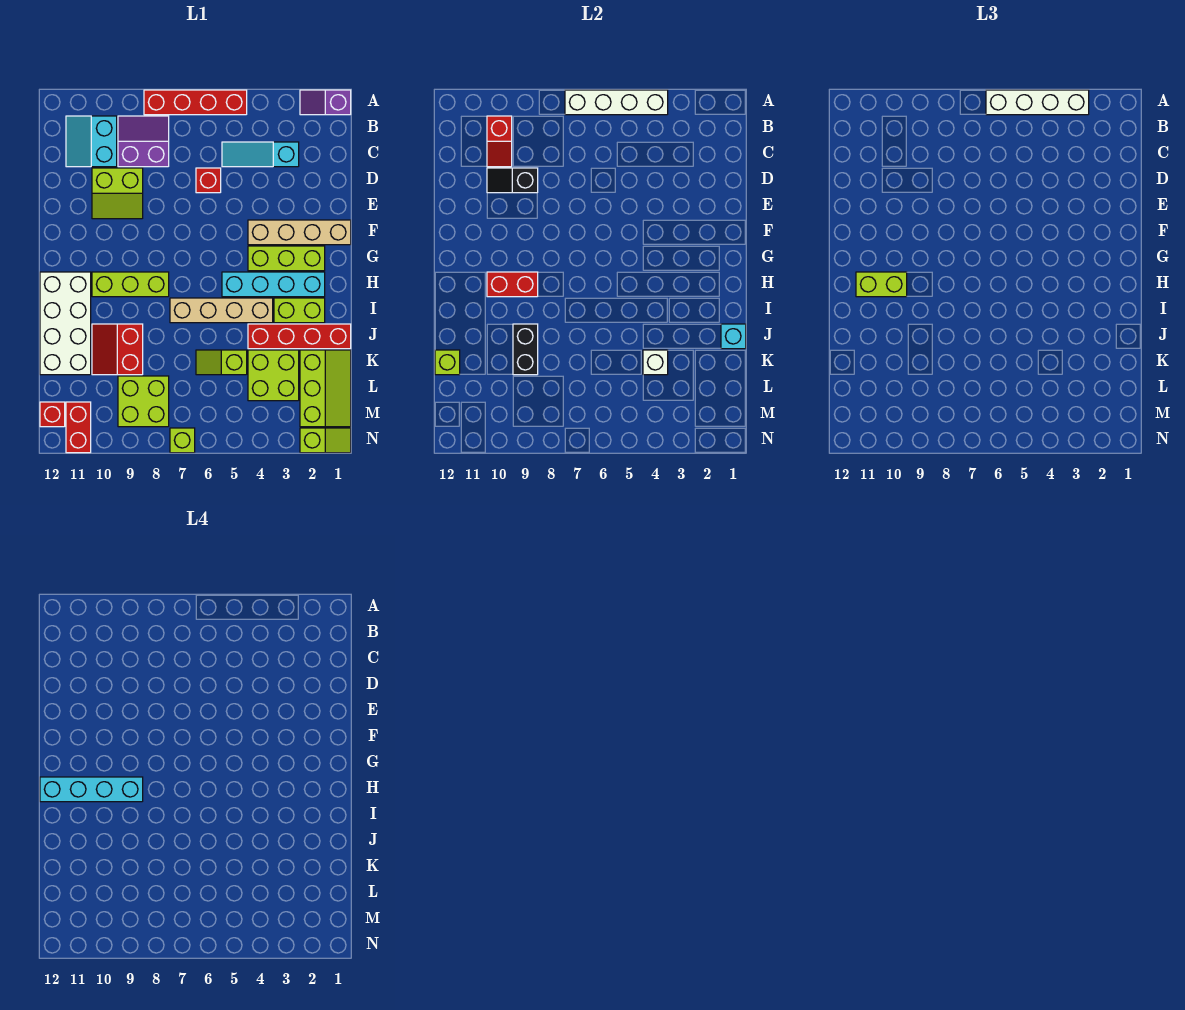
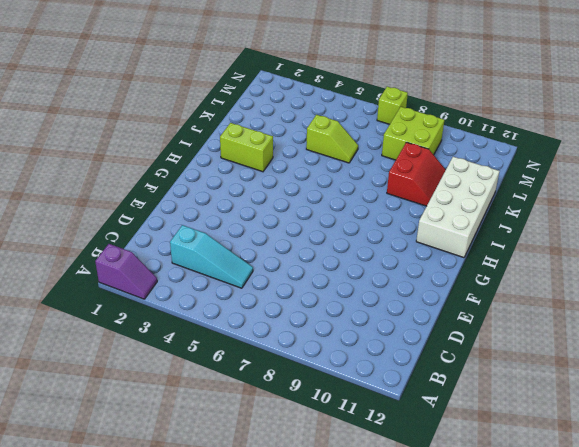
none -> red 1x4 brick [144,90,247,115]
none -> purple 2x2 slope [118,116,169,167]
none -> cyan 2x2 slope [66,116,117,167]
none -> red 1x1 brick [196,168,221,193]

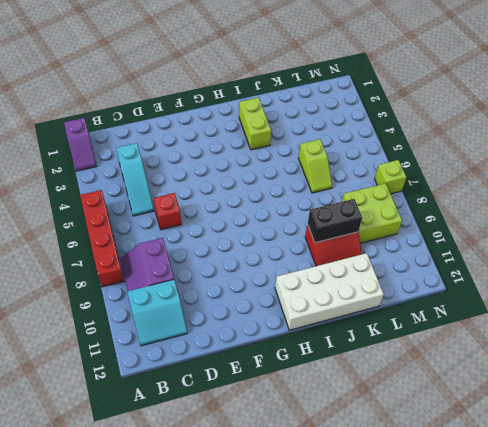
none -> lime 2x2 slope [92,168,143,219]
none -> tan 1x4 brick [248,220,351,245]
none -> lime 1x3 brick [248,246,325,271]
none -> cyan 1x4 brick [222,272,325,297]

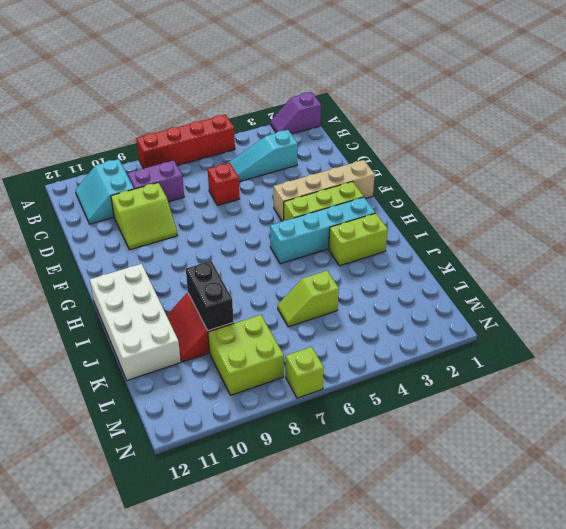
none -> lime 1x3 brick [92,272,169,297]
none -> tan 1x4 brick [170,298,273,323]
none -> red 1x4 brick [248,324,351,349]
none -> lime 2x3 slope [300,350,351,427]

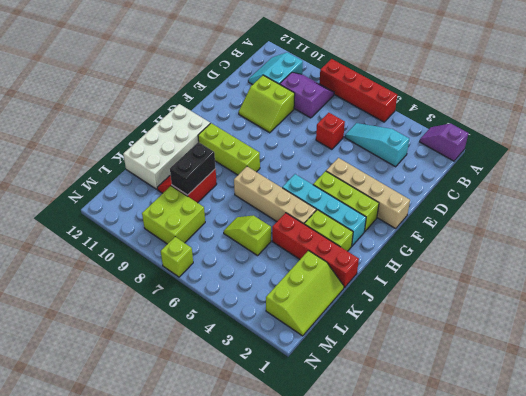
none -> lime 2x2 brick [248,350,299,401]
none -> red 1x2 brick [66,402,91,453]
none -> red 1x1 brick [40,402,65,427]
none -> lime 1x2 slope [300,428,351,453]

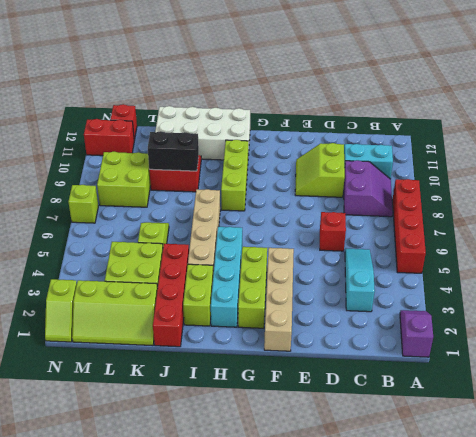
none -> white 1x4 brick [565,90,668,115]
none -> red 1x2 slope [487,116,512,167]
none -> black 1x2 slope [487,168,538,193]
none -> red 1x2 brick [487,272,538,297]

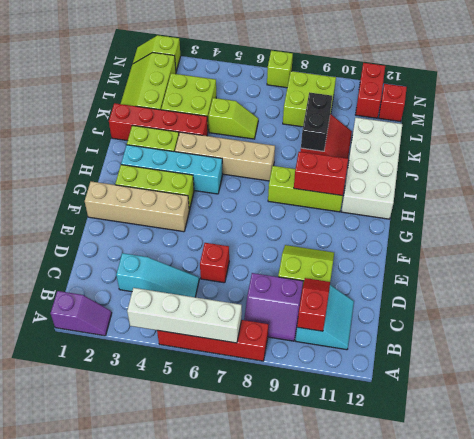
none -> black 1x2 slope [487,168,538,193]
none -> cyan 1x1 brick [721,324,746,349]
none -> white 1x1 brick [643,350,668,375]
none -> lime 1x1 brick [435,350,460,375]

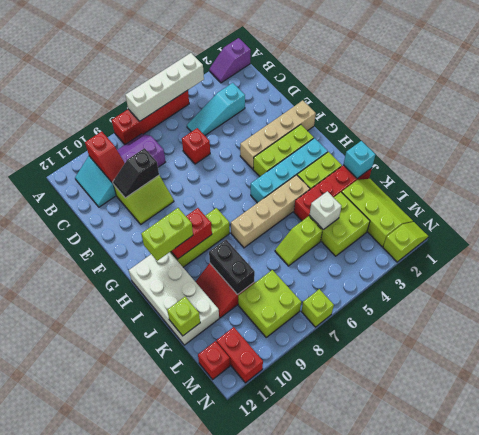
none -> white 1x4 brick [986,90,1089,115]
none -> cyan 1x4 brick [40,777,143,802]

